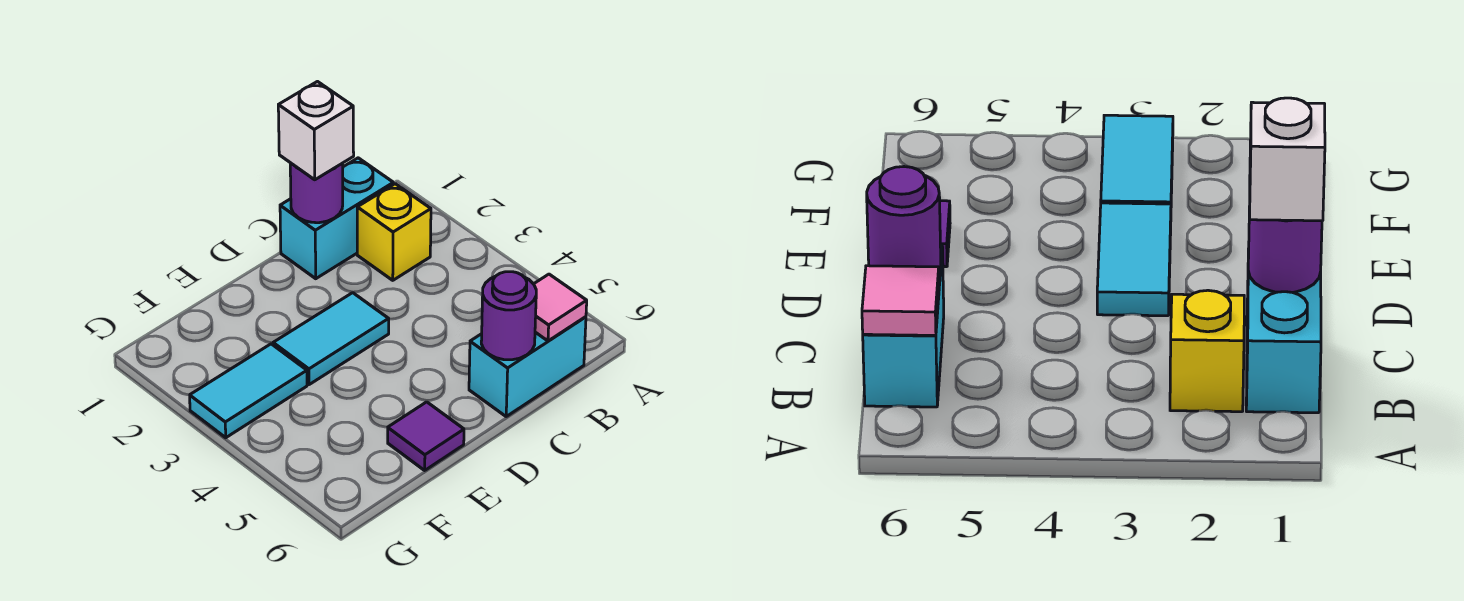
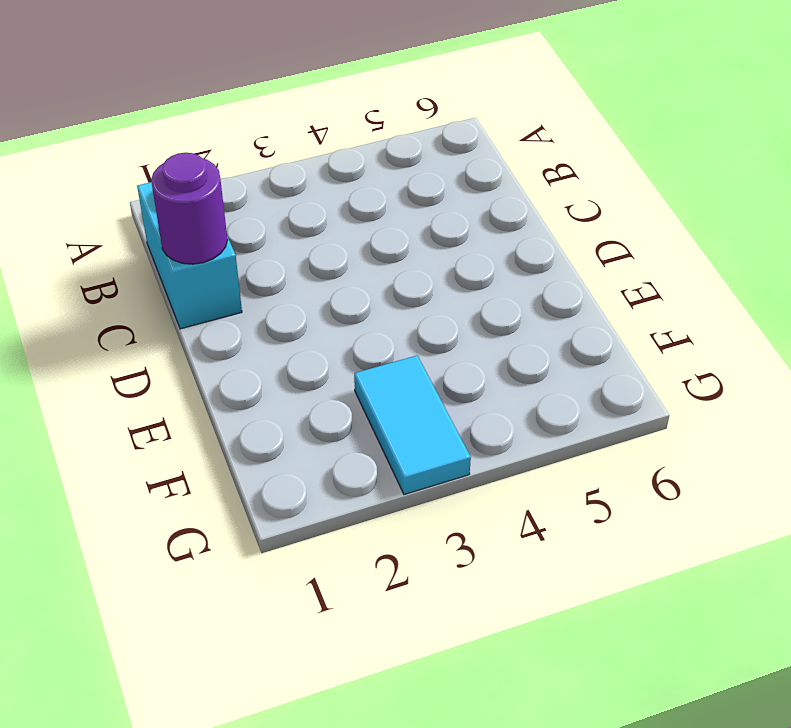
none -> yellow 1x1 brick [357,184,431,280]
none -> cyan 1x2 brick [469,317,586,416]

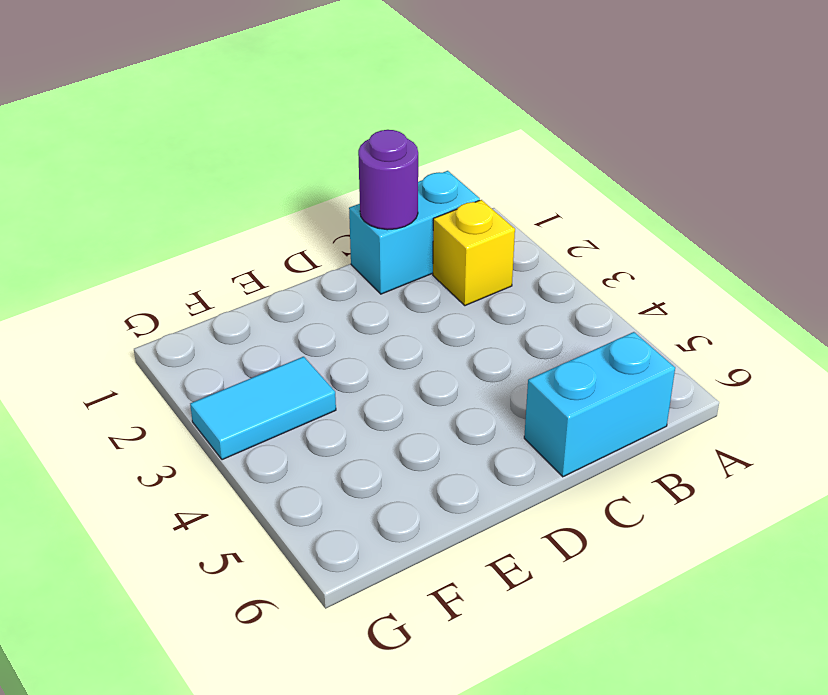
none -> cyan 1x2 tile [273,293,389,385]
none -> purple 1x1 tile [388,402,464,470]

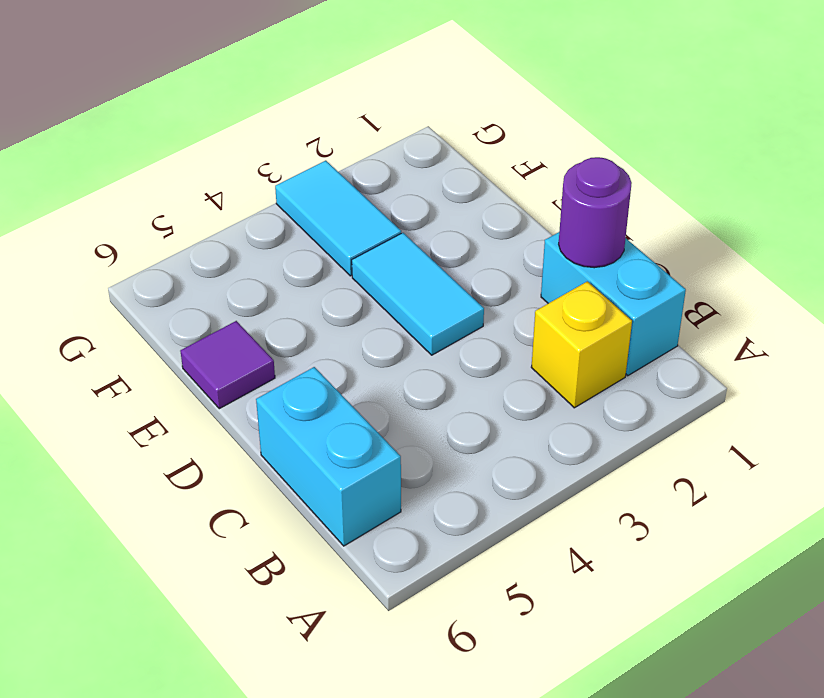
none -> pink 1x1 tile [534,274,587,341]
none -> purple 1x1 round brick [481,272,536,360]

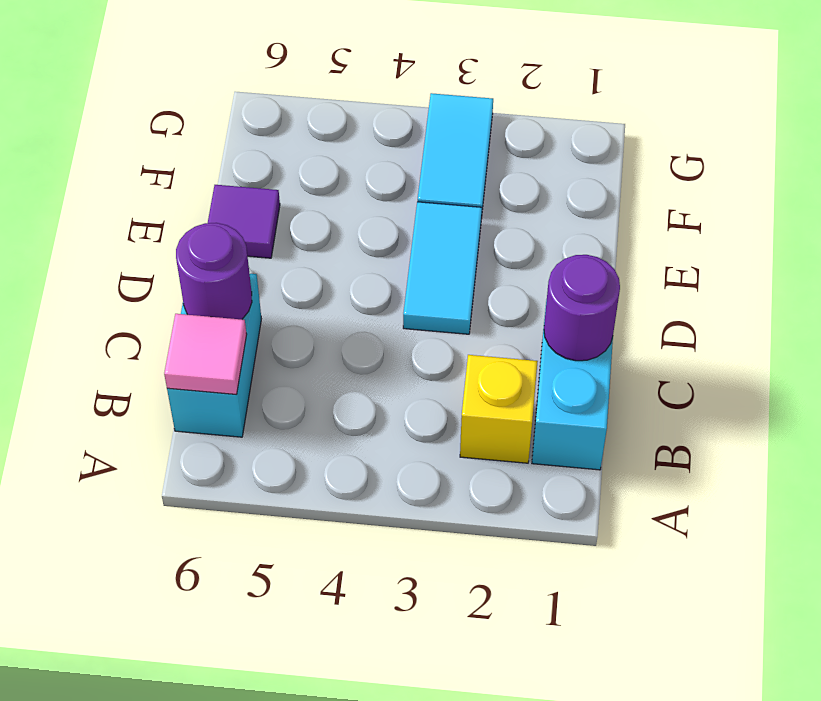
none -> white 1x1 brick [278,82,354,180]

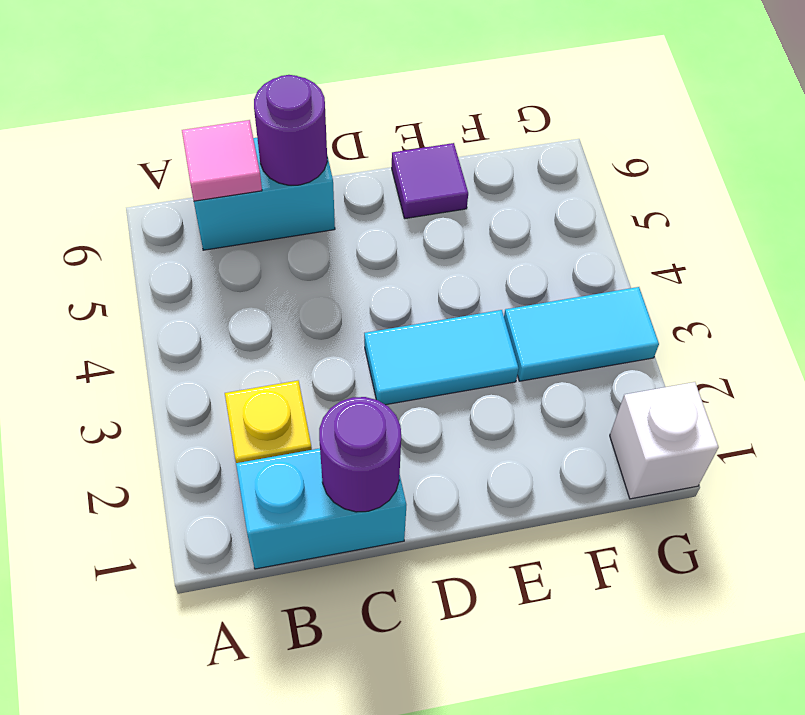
white 1x1 brick [610,382,719,499] -> white 1x1 brick moved to [278,82,354,180]

